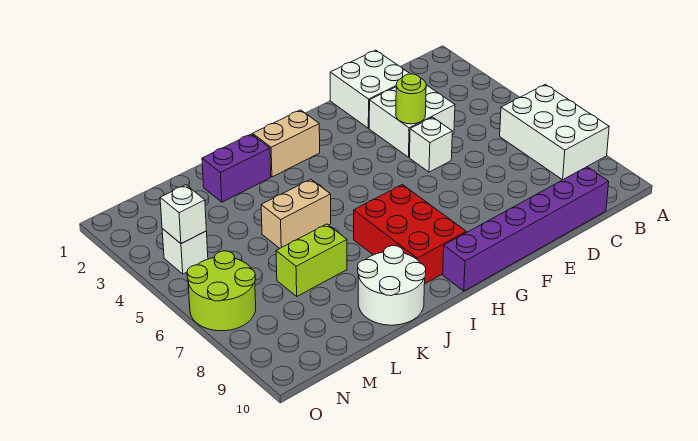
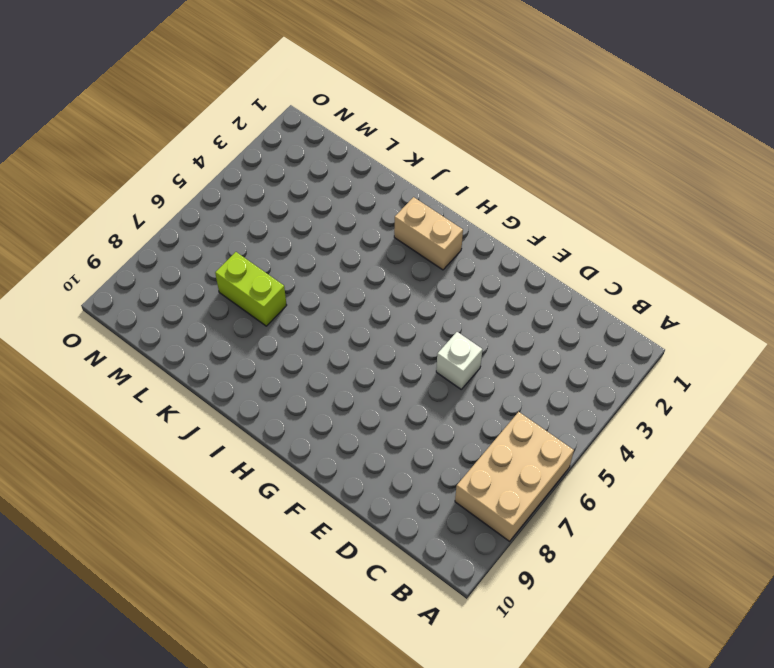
tan 2x3 brick [455,412,574,541] -> white 2x3 brick [500,84,609,180]
none -> purple 1x6 brick [443,167,609,291]
none -> white 2x2 brick [330,50,410,128]
none -> white 2x2 brick [369,85,455,157]

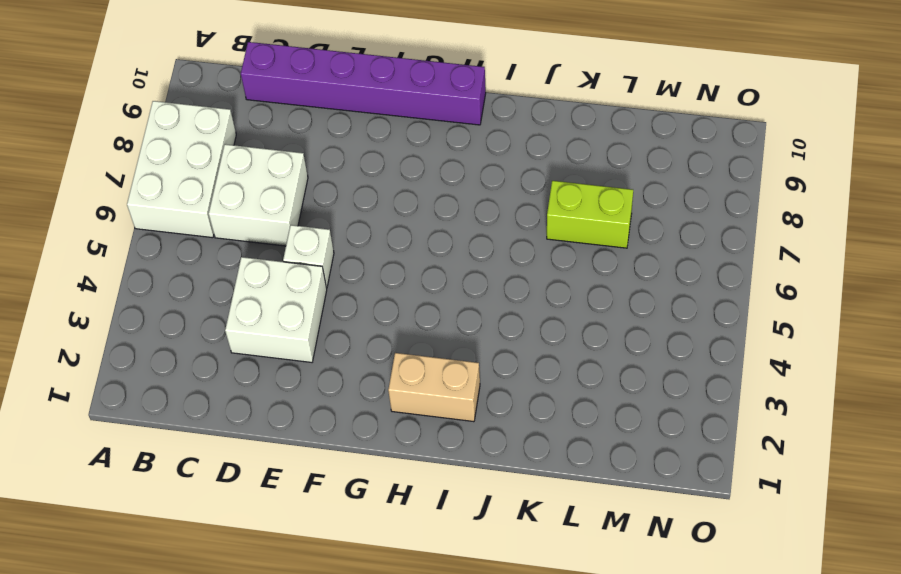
white 2x2 brick [209,144,308,246] -> white 2x2 brick moved to [330,50,410,128]
none -> red 2x3 brick [354,185,466,284]
none -> purple 1x2 brick [202,134,271,202]
none -> tan 1x2 brick [261,179,331,248]

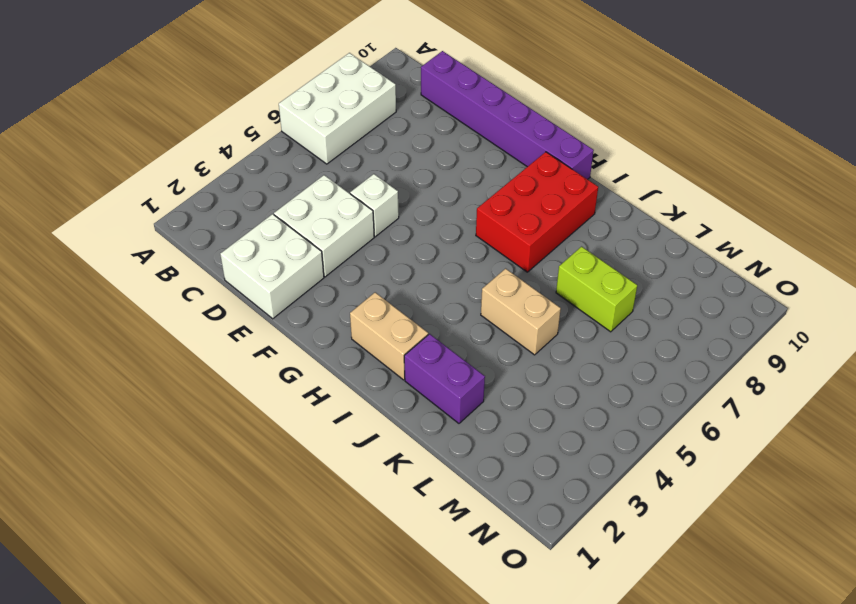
none -> white 2x2 round brick [358,246,426,325]
none -> white 1x1 brick [162,229,208,274]
none -> lime 2x2 round brick [187,251,256,331]

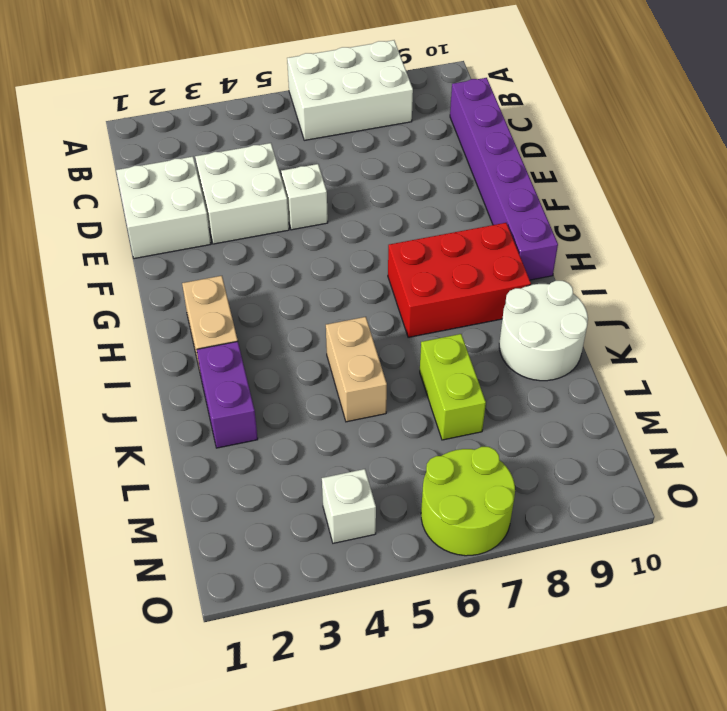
none -> lime 1x1 round brick [396,74,426,124]
none -> white 1x1 brick [160,185,206,244]

